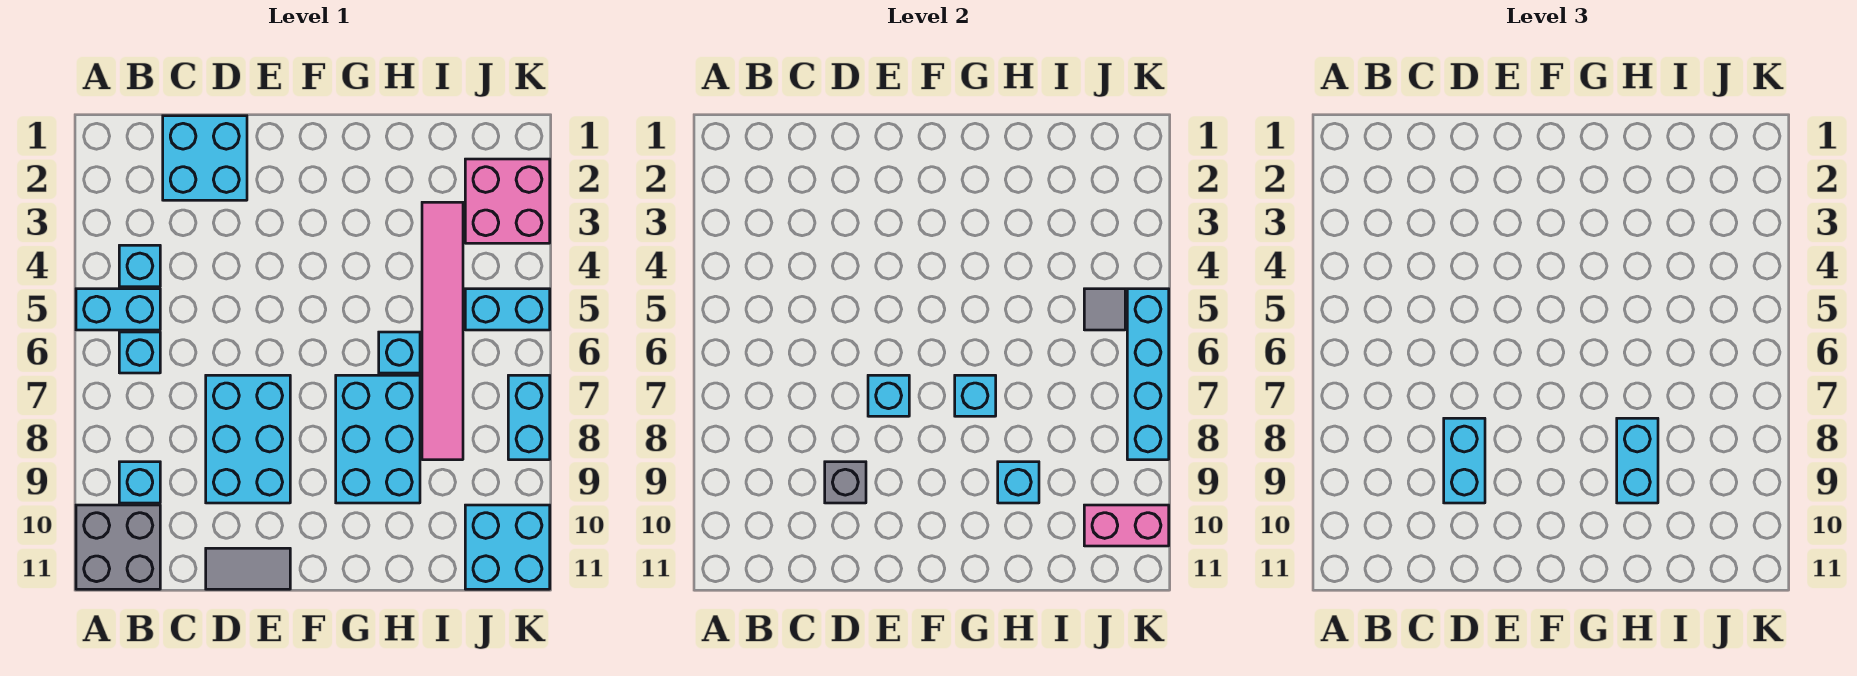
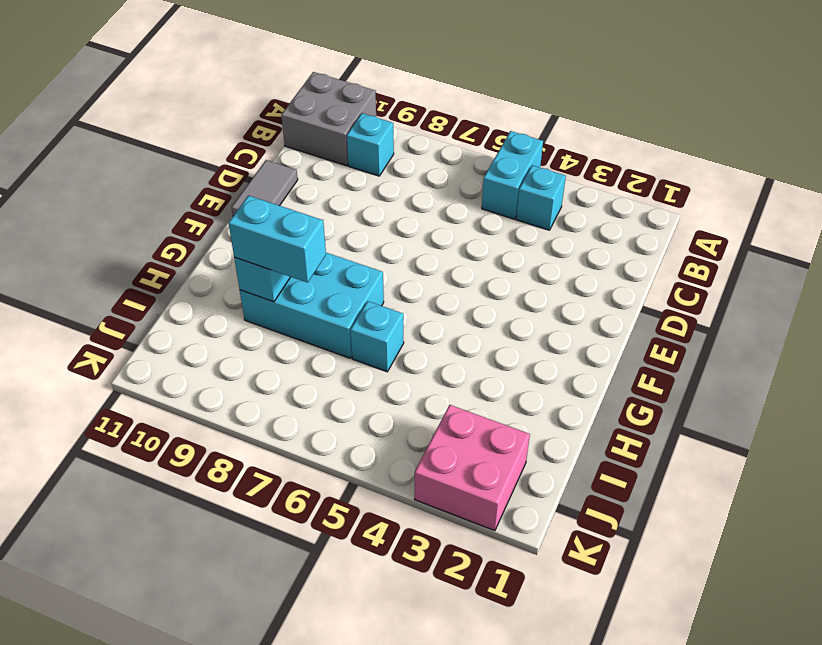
none -> cyan 1x1 brick [119,332,160,373]
none -> cyan 2x2 brick [163,116,247,200]
none -> cyan 2x3 brick [206,375,290,503]

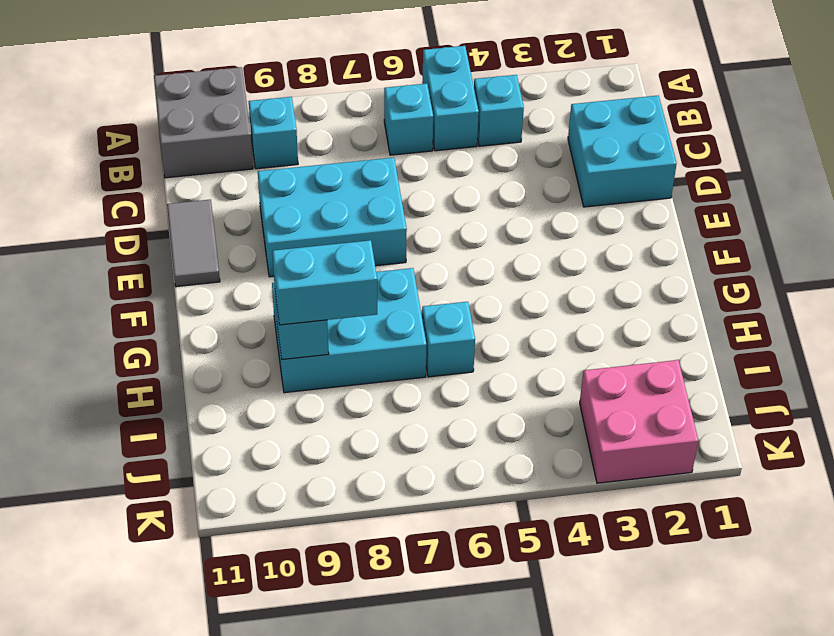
none -> pink 1x6 tile [422,202,463,460]
none -> cyan 1x2 brick [465,289,550,330]
none -> cyan 2x2 brick [465,505,550,589]

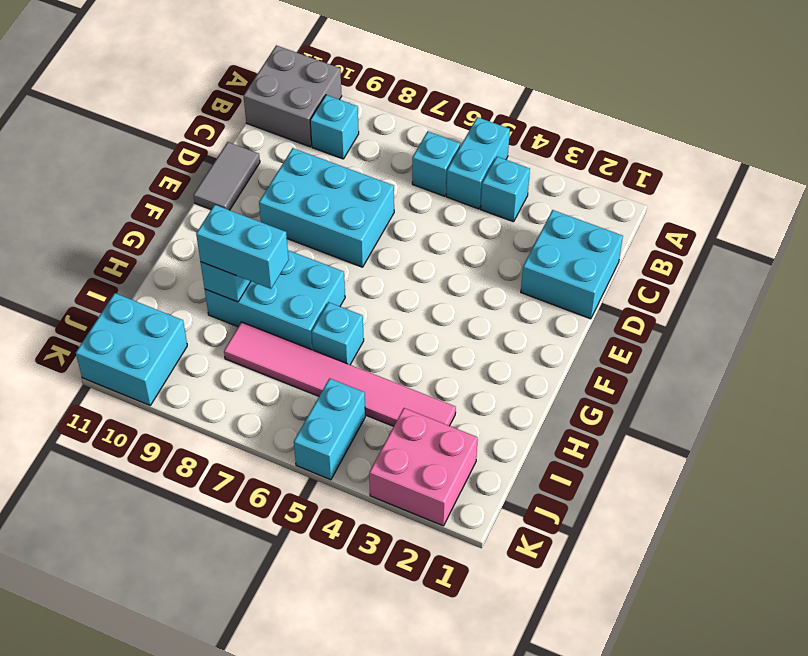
none -> cyan 1x2 brick [508,375,550,460]
none -> grey 1x1 brick [825,462,866,503]
none -> cyan 1x1 brick [868,375,909,416]

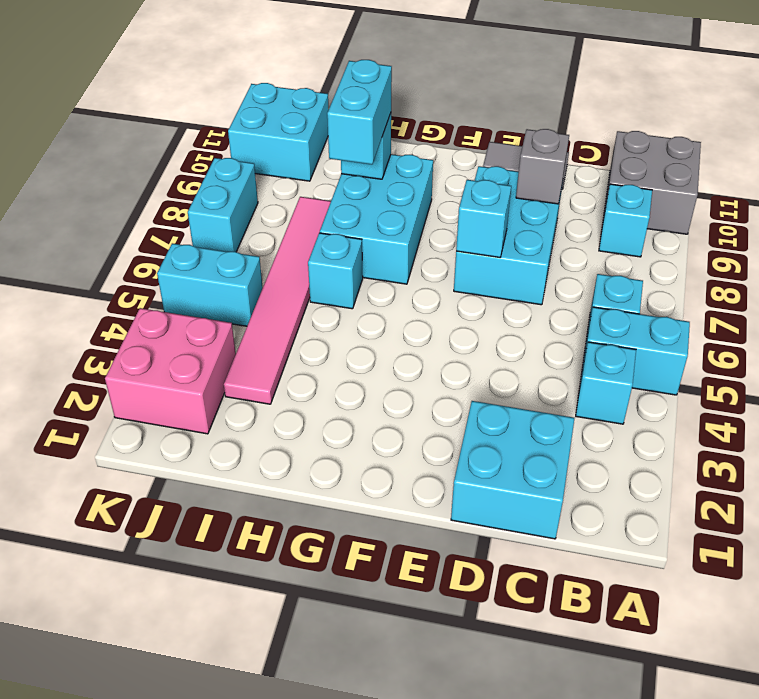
none -> cyan 1x1 brick [955,375,996,416]
none -> grey 1x1 tile [1084,289,1125,330]
none -> pink 1x2 brick [1084,505,1169,546]

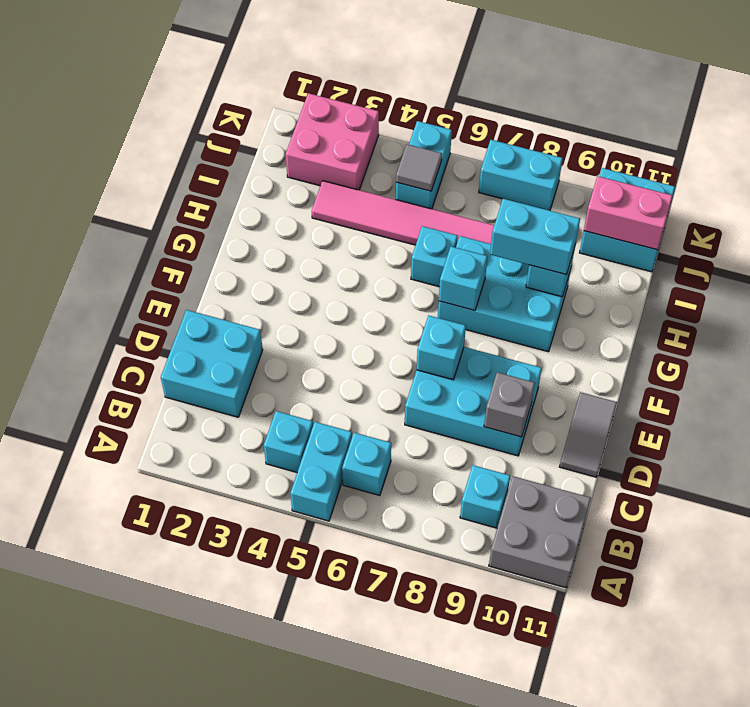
pink 1x2 brick [584,176,673,250] -> pink 1x2 brick turned to [1084,505,1169,546]
none -> cyan 1x4 brick [1127,289,1169,460]
none -> cyan 1x2 brick [1444,418,1485,503]

